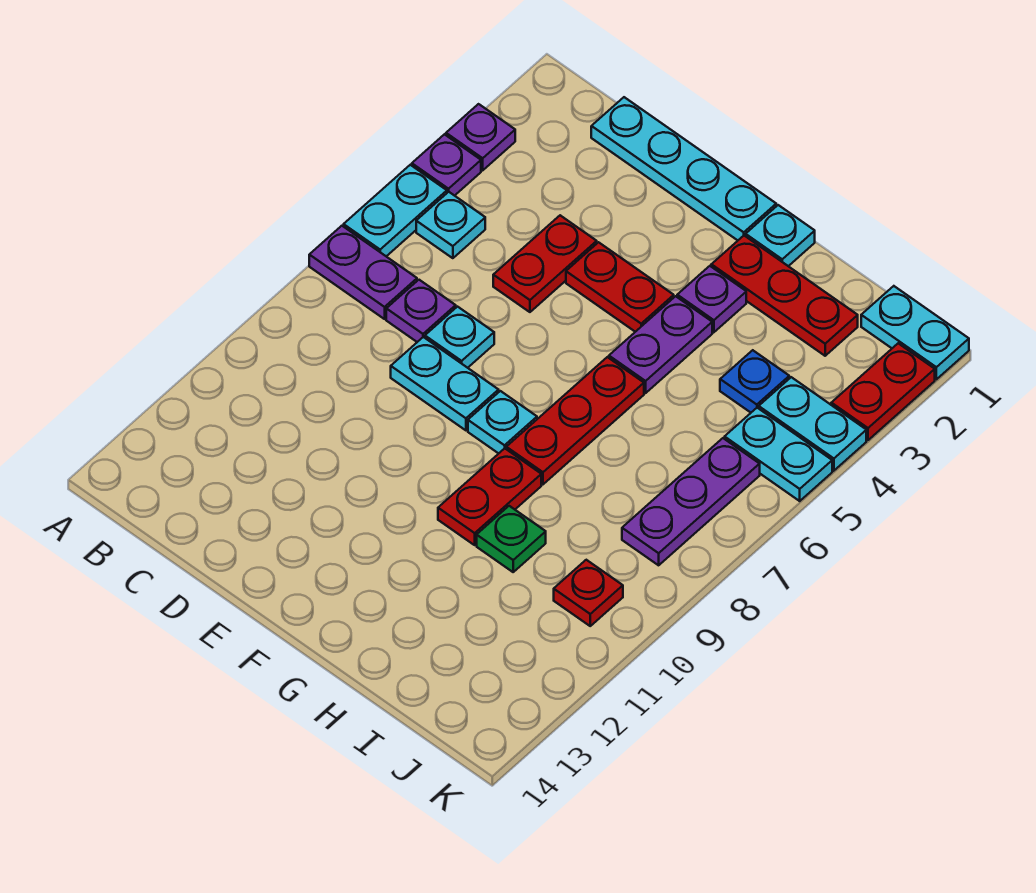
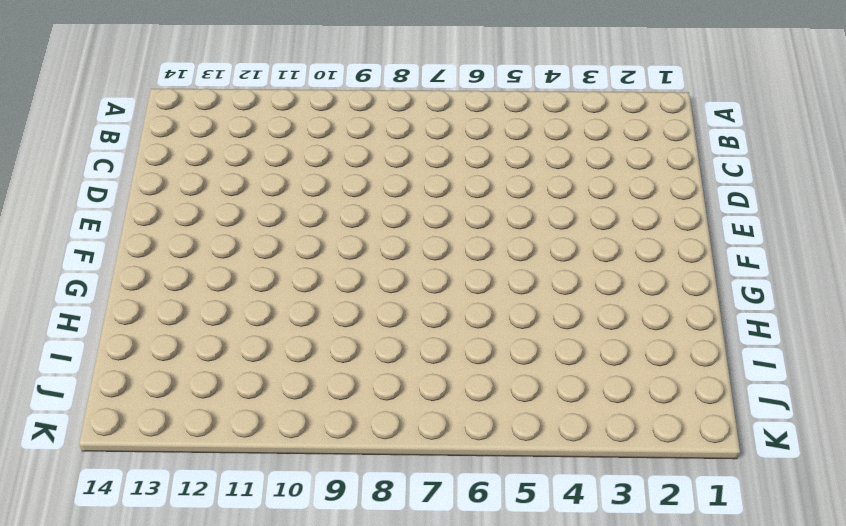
none -> purple 1x1 plate [446,104,515,170]
none -> purple 1x1 plate [412,134,481,196]
none -> cyan 1x2 plate [344,165,447,256]

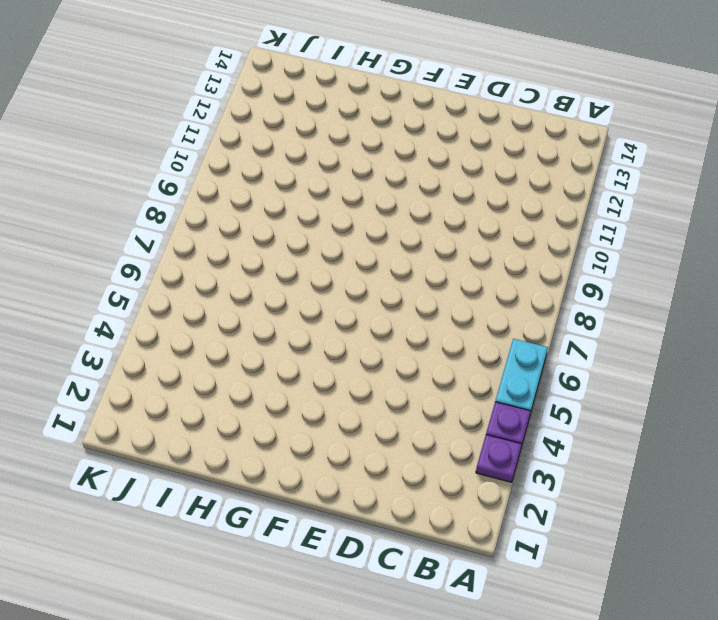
none -> purple 1x2 plate [309,226,417,319]
none -> cyan 1x1 plate [416,192,485,258]
none -> cyan 1x4 plate [591,97,776,240]

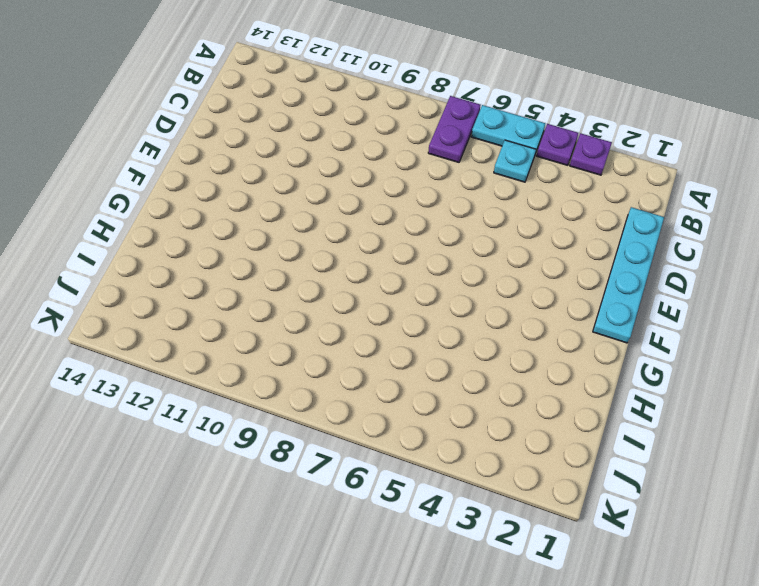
none -> purple 1x1 plate [386,280,456,342]
none -> red 1x2 plate [493,215,597,312]
none -> cyan 1x1 plate [425,307,494,368]

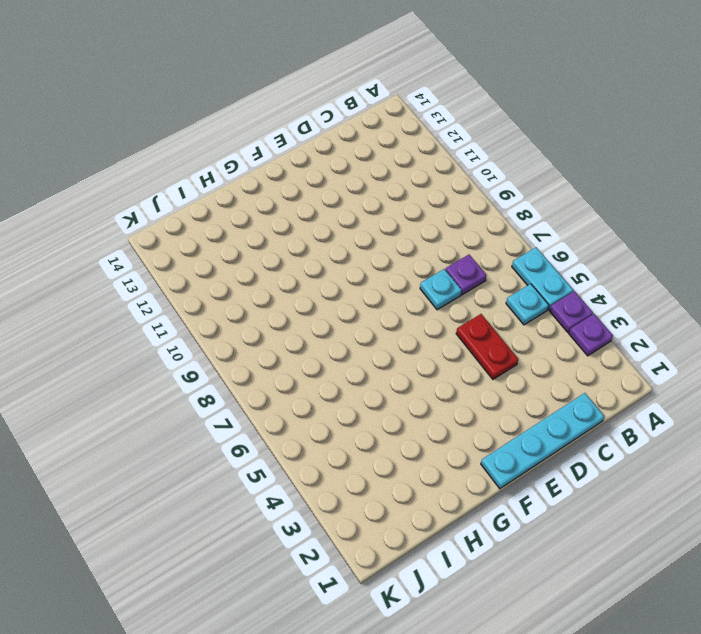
none -> purple 1x2 plate [309,226,417,319]
none -> cyan 1x2 plate [391,337,499,430]
none -> red 1x2 plate [566,242,674,332]

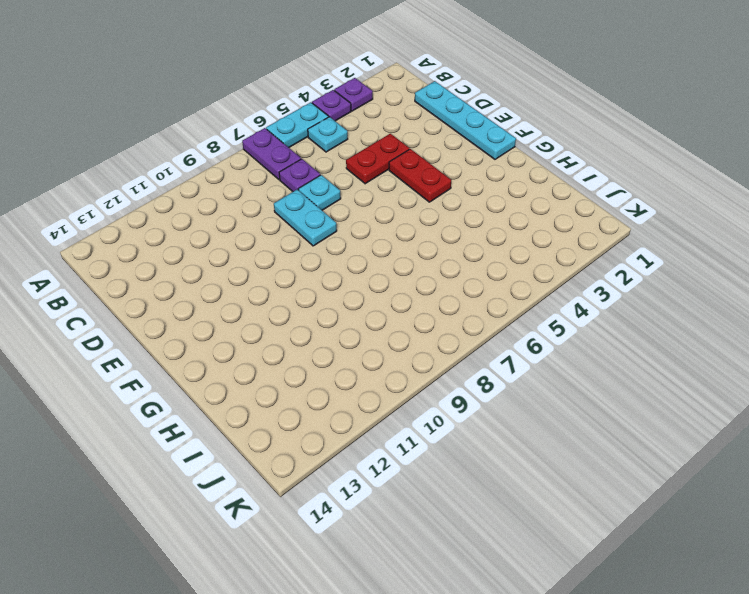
none -> cyan 1x1 plate [468,391,537,453]
none -> cyan 1x1 plate [746,205,815,266]
none -> red 1x3 plate [711,236,858,356]

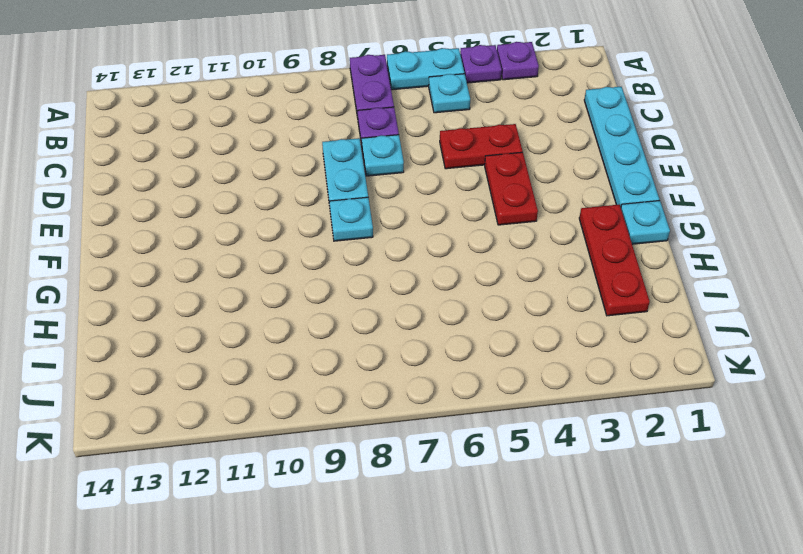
none -> purple 1x1 plate [677,266,746,332]
none -> purple 1x2 plate [609,296,712,393]
none -> red 1x3 plate [506,357,644,484]

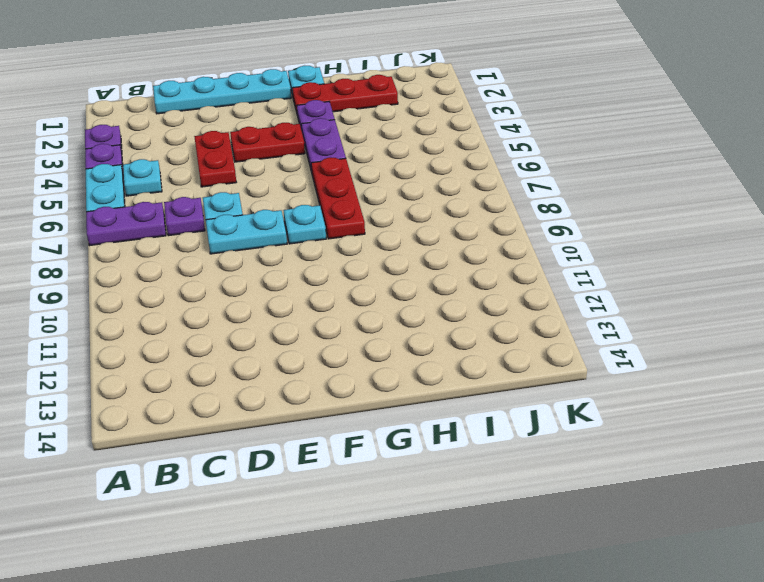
none -> red 1x2 plate [438,448,541,545]
none -> green 1x1 plate [477,506,546,572]
none -> blue 1x1 plate [720,350,789,413]

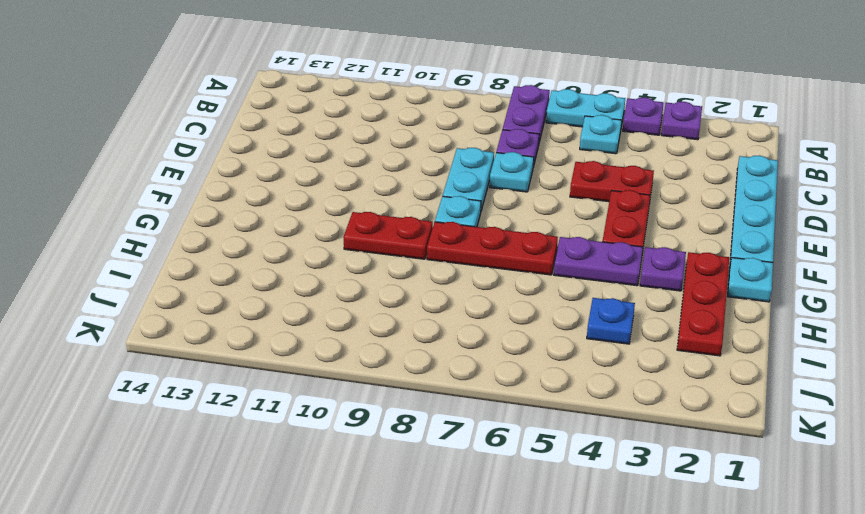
none -> green 1x1 plate [477,506,546,572]
none -> cyan 1x2 plate [861,286,969,379]
none -> cyan 1x2 plate [759,377,866,471]

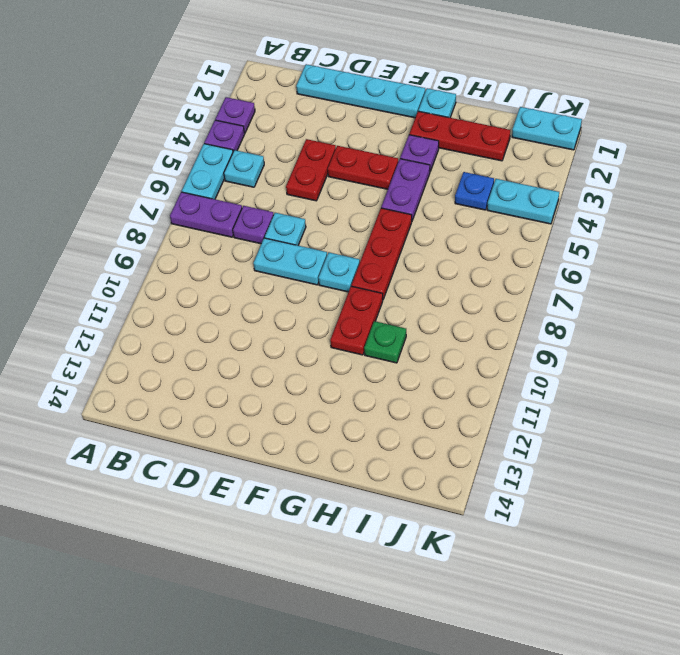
none -> cyan 1x2 plate [725,408,832,501]
none -> purple 1x3 plate [622,438,760,565]
none -> red 1x1 plate [554,560,623,626]

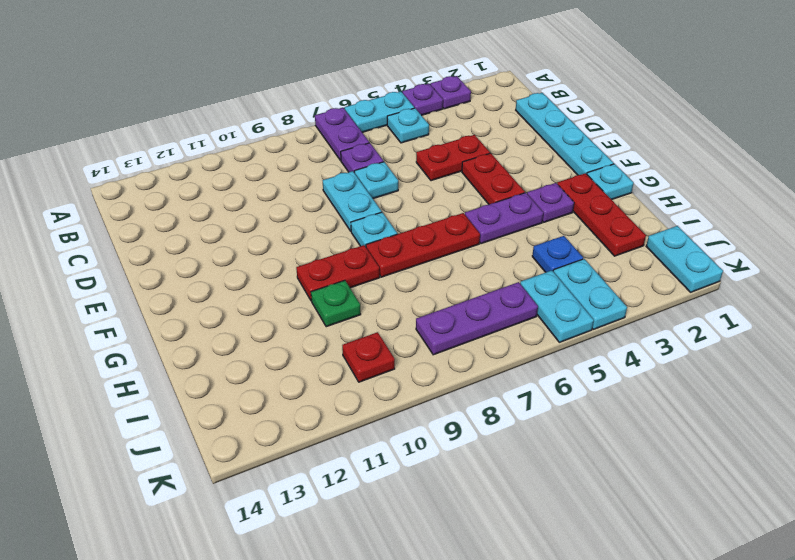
none -> red 1x2 plate [831,343,935,440]

